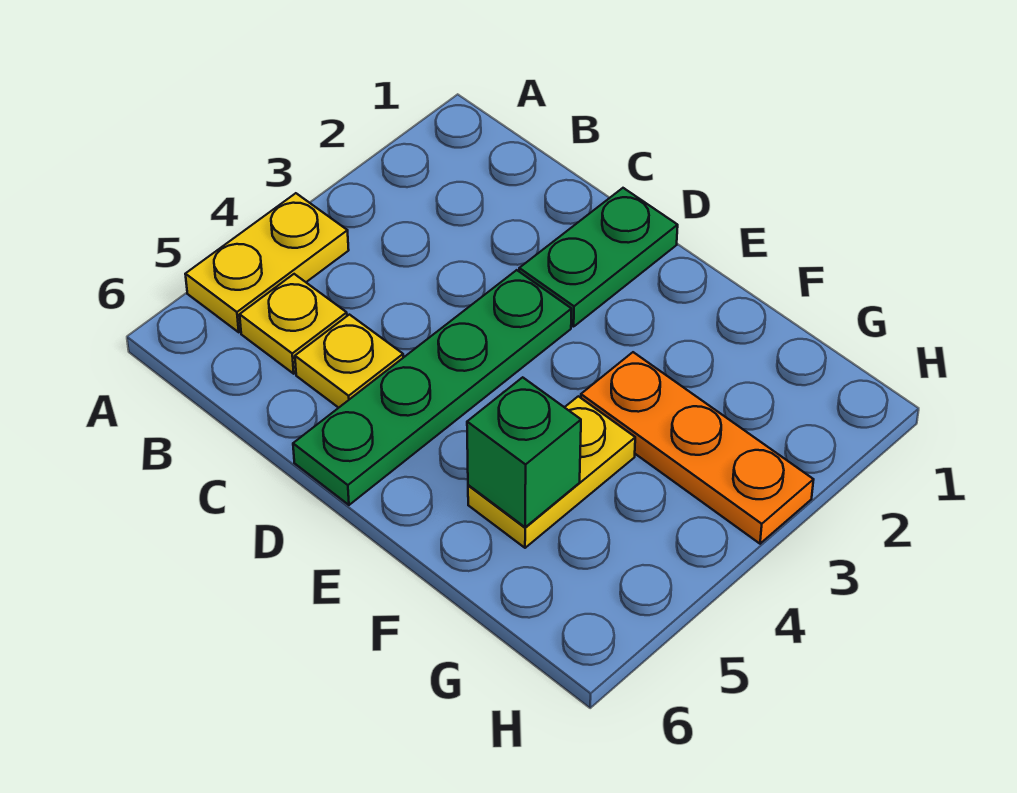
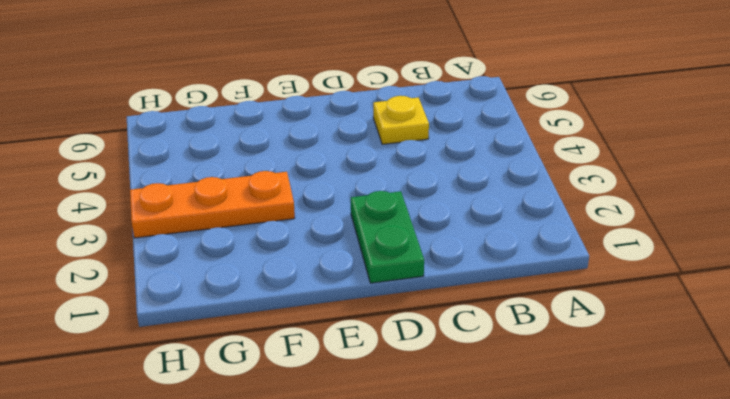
none -> yellow 1x2 plate [185,193,349,332]
none -> yellow 1x1 plate [240,274,347,374]

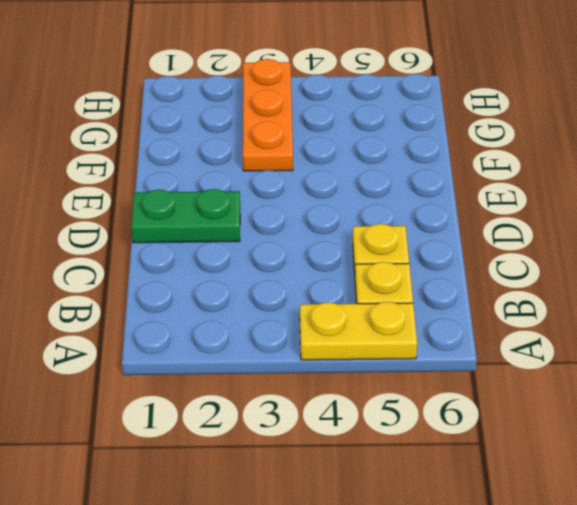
none -> green 1x4 plate [293,270,571,505]
none -> yellow 1x2 plate [468,396,635,548]

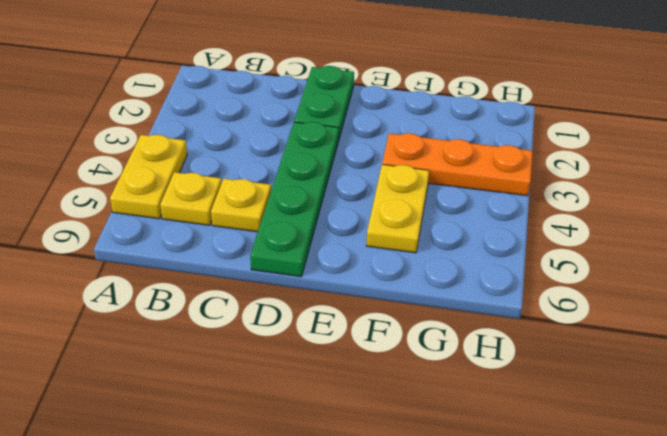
none -> green 1x1 brick [467,377,581,527]

